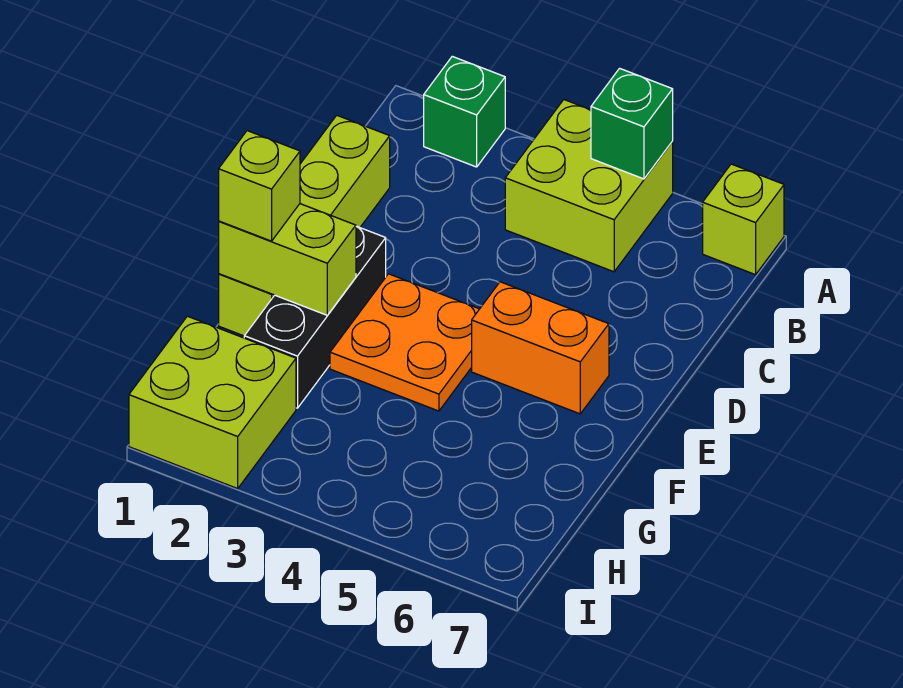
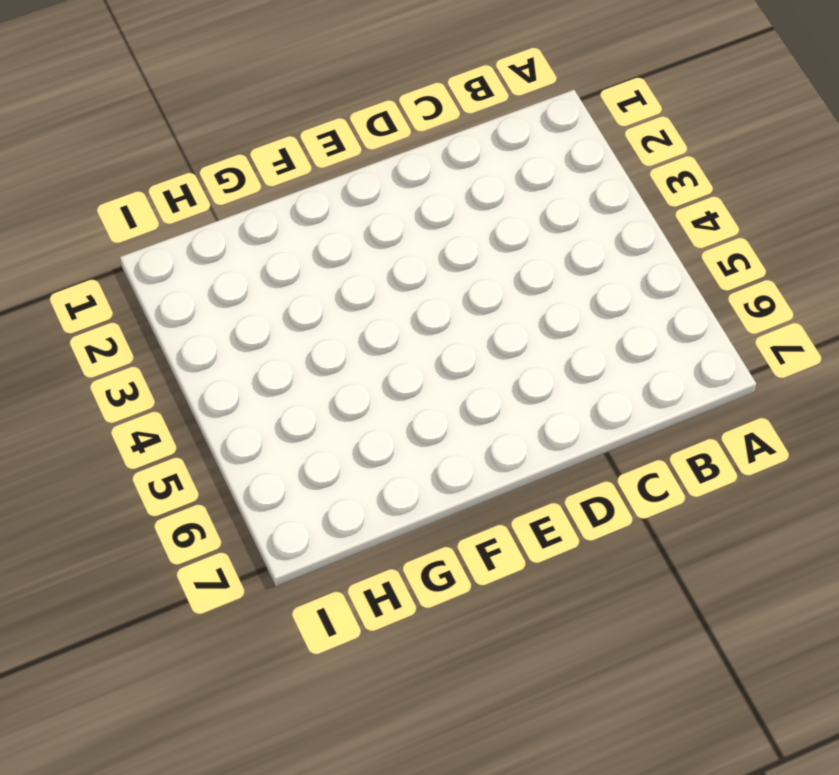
none -> green 1x1 brick [424,56,505,167]
none -> lime 2x2 brick [505,100,673,272]

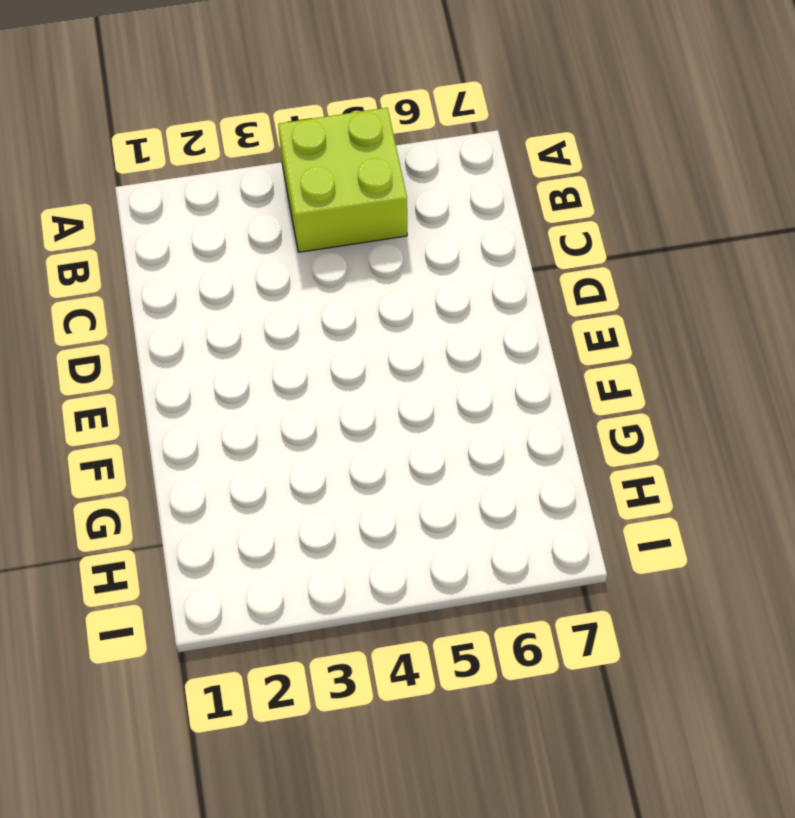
none -> green 1x1 brick [424,56,505,167]
none -> lime 1x1 brick [703,164,784,275]

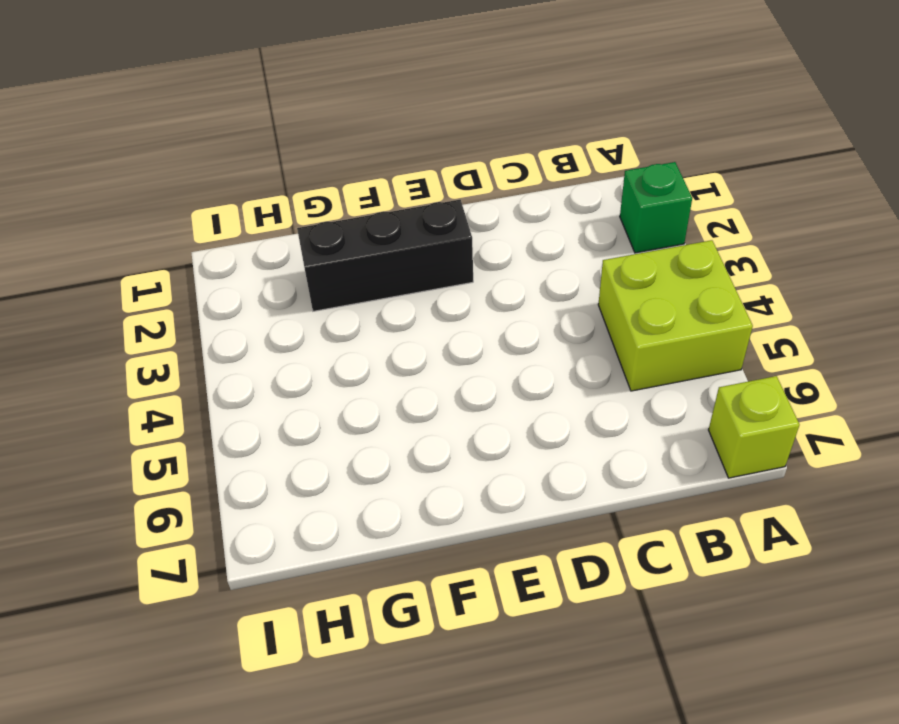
none -> lime 1x4 brick [219,115,390,336]
none -> orange 2x2 plate [330,274,479,411]

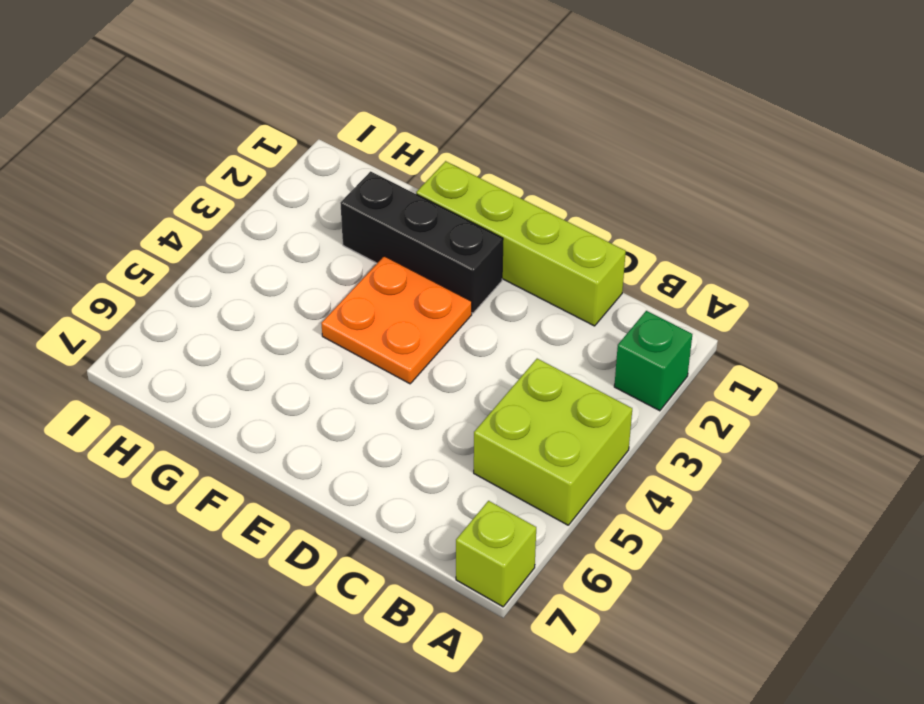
none -> orange 1x2 brick [472,282,609,414]
none -> lime 2x2 brick [129,316,296,489]

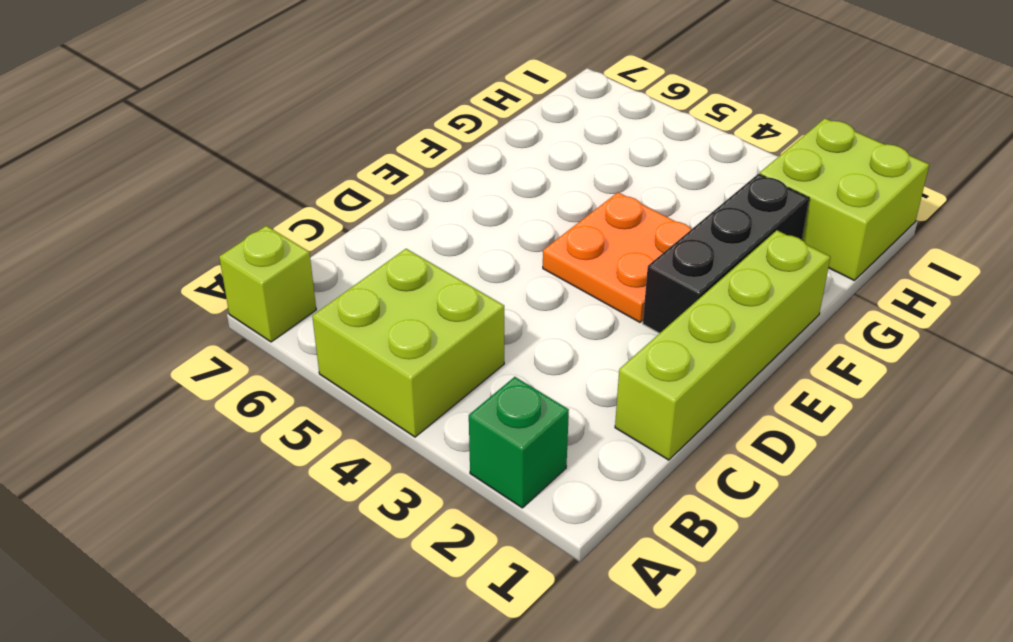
none -> orange 1x2 brick [472,282,609,414]
none -> green 1x1 brick [591,68,673,179]

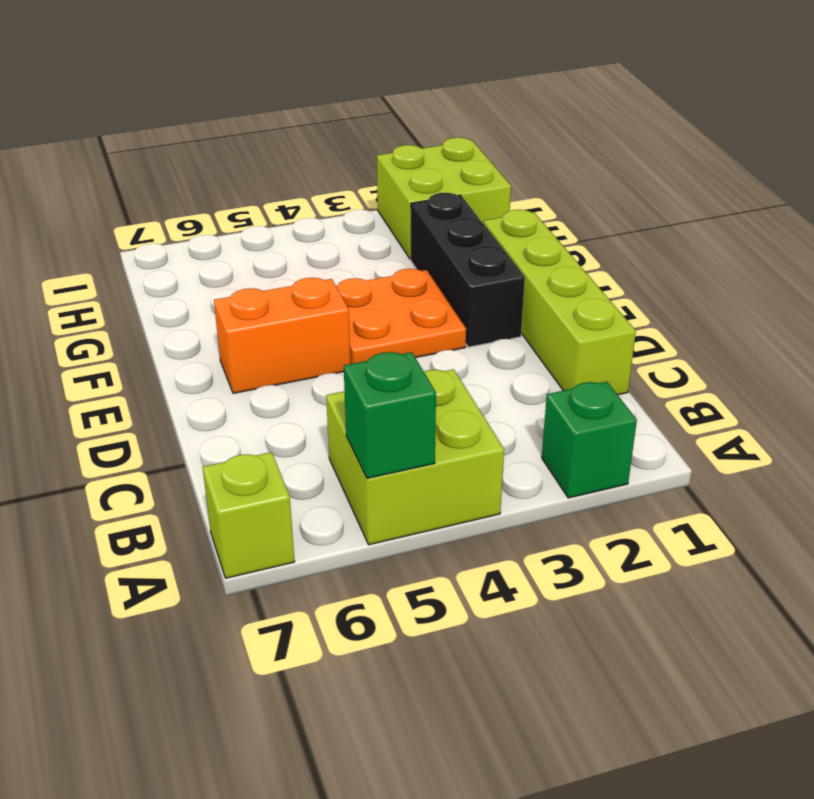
none -> lime 1x2 brick [219,204,356,315]
none -> lime 1x1 brick [219,131,300,241]

